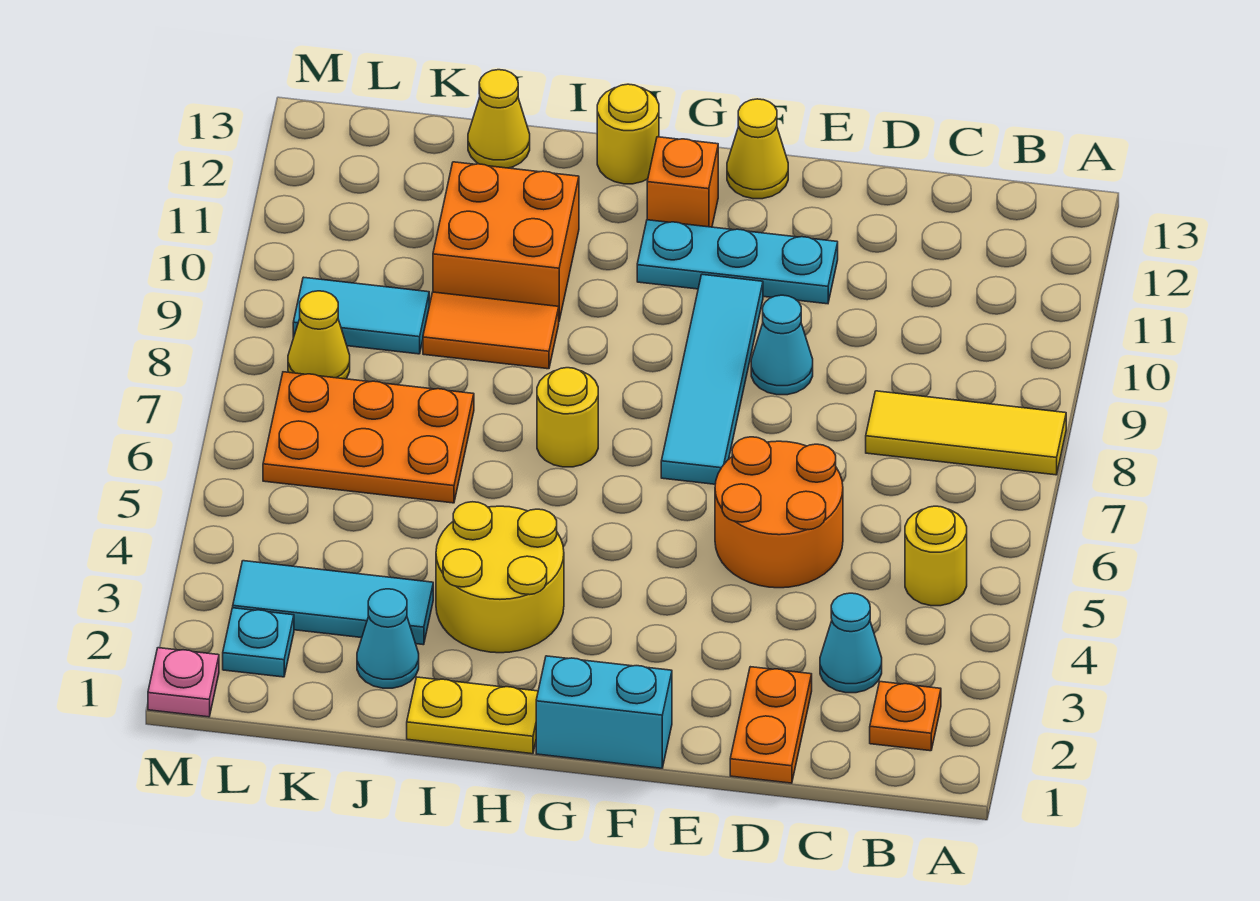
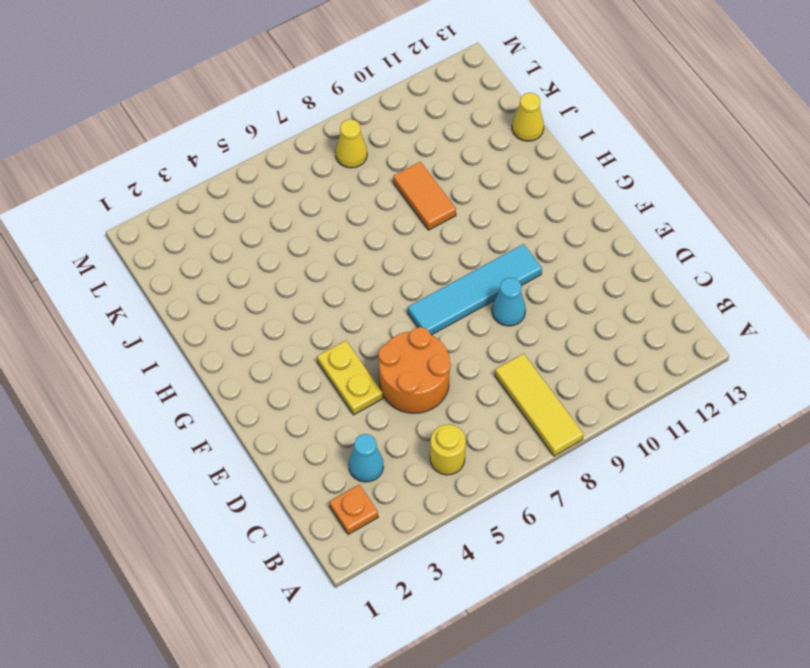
yellow 1x2 plate [317,341,383,415] -> yellow 1x2 plate moved to [407,677,538,754]
none -> orange 1x2 plate [730,667,812,783]
none -> cyan 1x3 plate [637,220,838,304]
none -> cyan 1x2 brick [536,656,672,768]

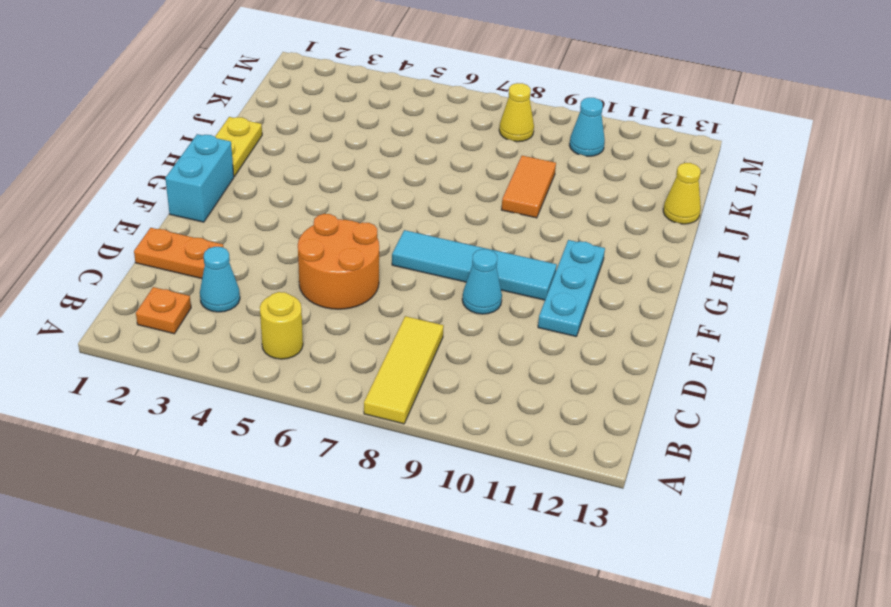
cyan 1x1 cone [570,98,605,156] -> cyan 1x1 cone moved to [357,589,419,688]
none -> yellow 1x1 cone [727,99,788,199]
none -> orange 1x1 brick [647,137,718,227]
none -> yellow 2x2 round brick [436,502,564,653]

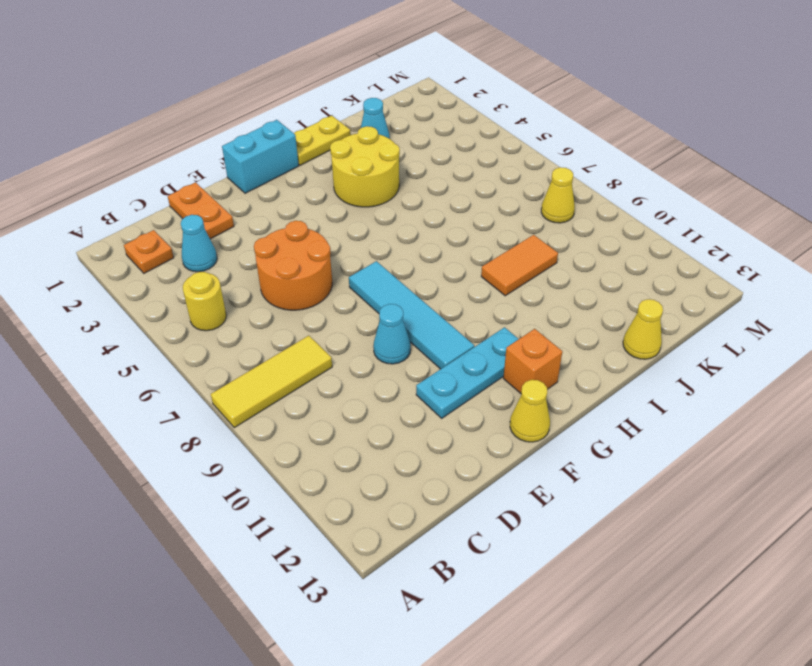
none -> yellow 1x1 round brick [537,368,598,467]
none -> yellow 1x1 round brick [597,84,659,184]
none -> orange 2x2 brick [433,162,579,320]

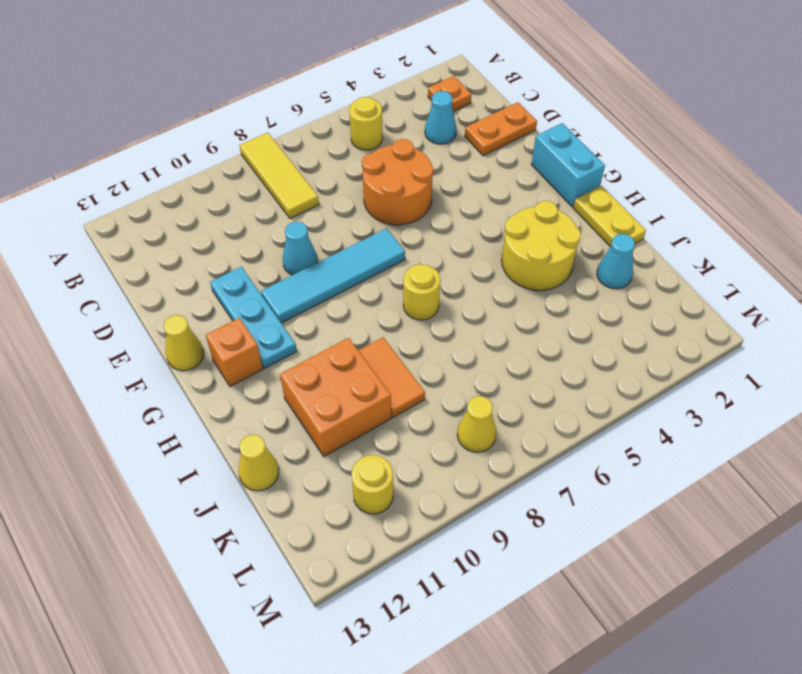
yellow 1x1 round brick [351,455,393,514] -> yellow 1x1 round brick moved to [597,84,659,184]
none -> cyan 1x3 tile [233,561,433,645]
none -> orange 2x3 plate [263,372,474,503]
none -> cyan 1x2 tile [293,277,429,354]

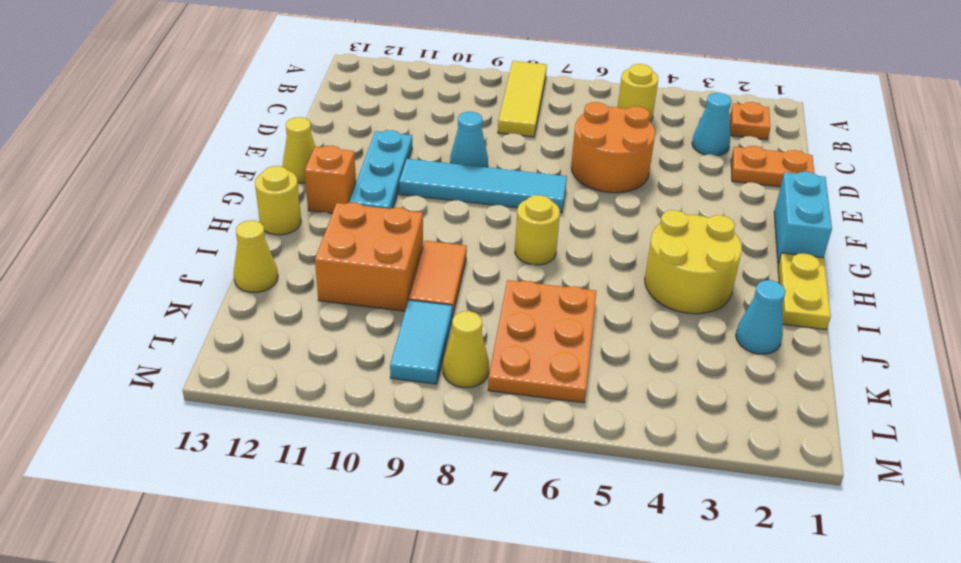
none -> cyan 1x3 tile [233,561,433,645]
none -> cyan 1x1 plate [223,608,294,677]
none -> pink 1x1 plate [148,648,219,717]

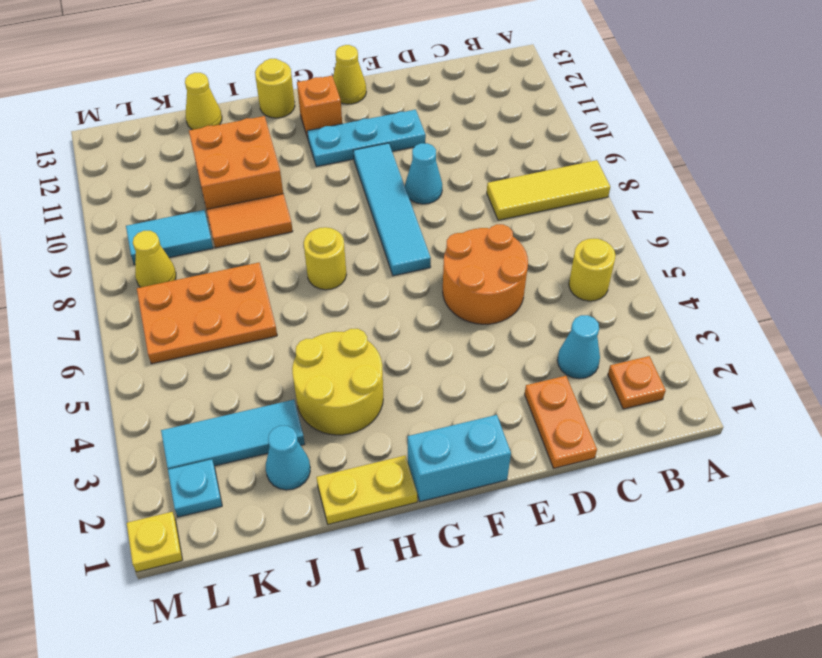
yellow 1x1 plate [127,512,182,572] -> pink 1x1 plate [148,648,219,717]

